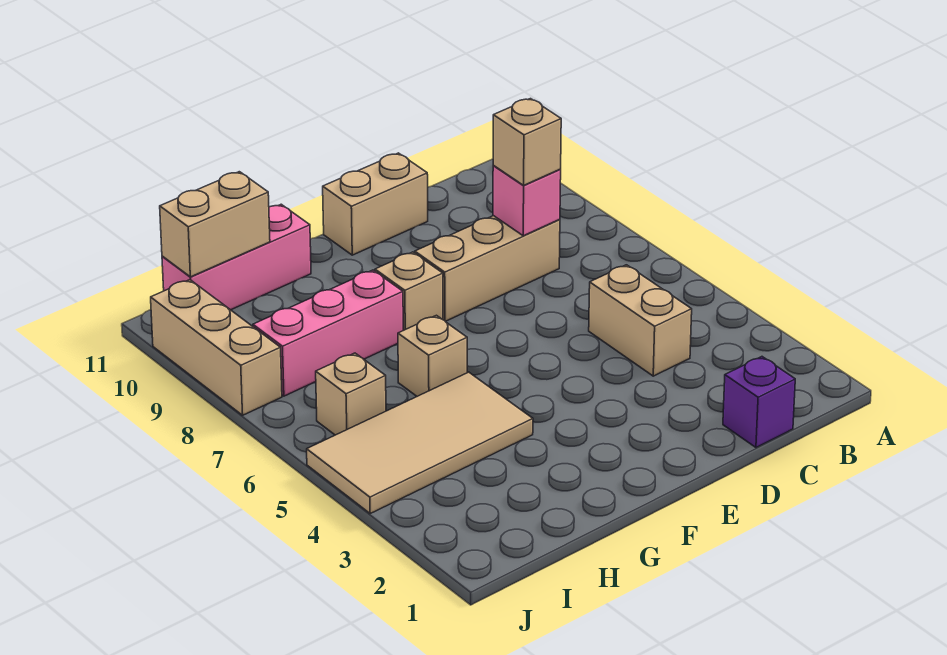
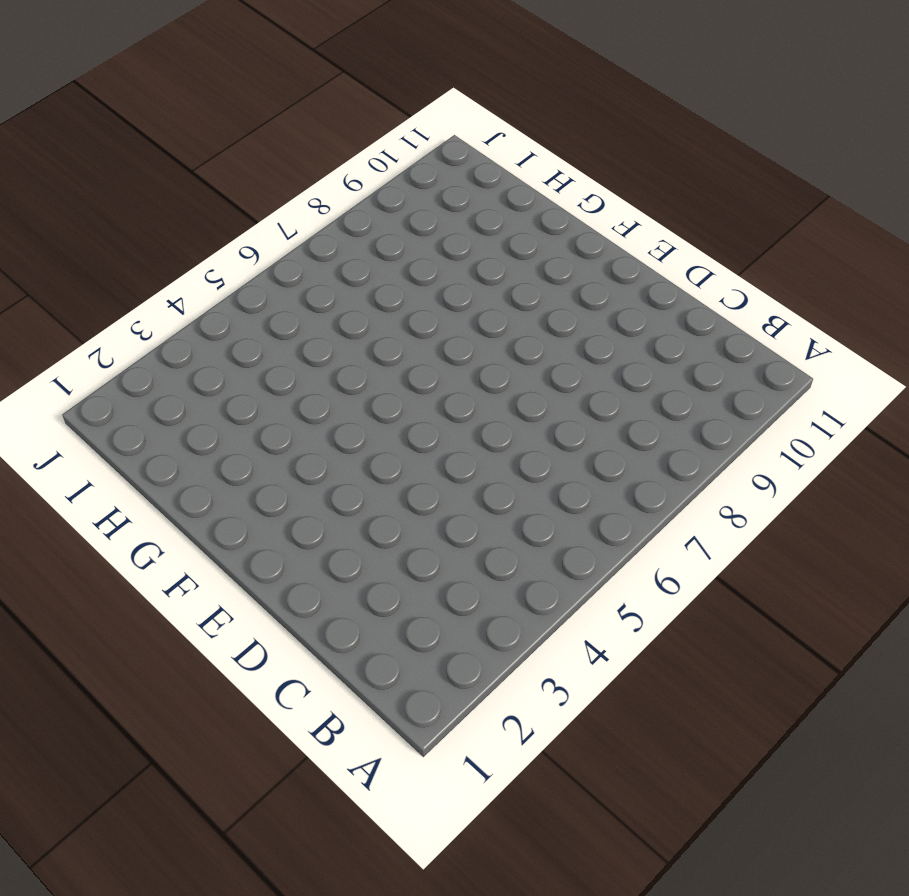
none -> purple 1x1 brick [723,357,795,447]
none -> tan 1x2 brick [589,265,692,376]
none -> tan 1x3 brick [415,216,560,321]

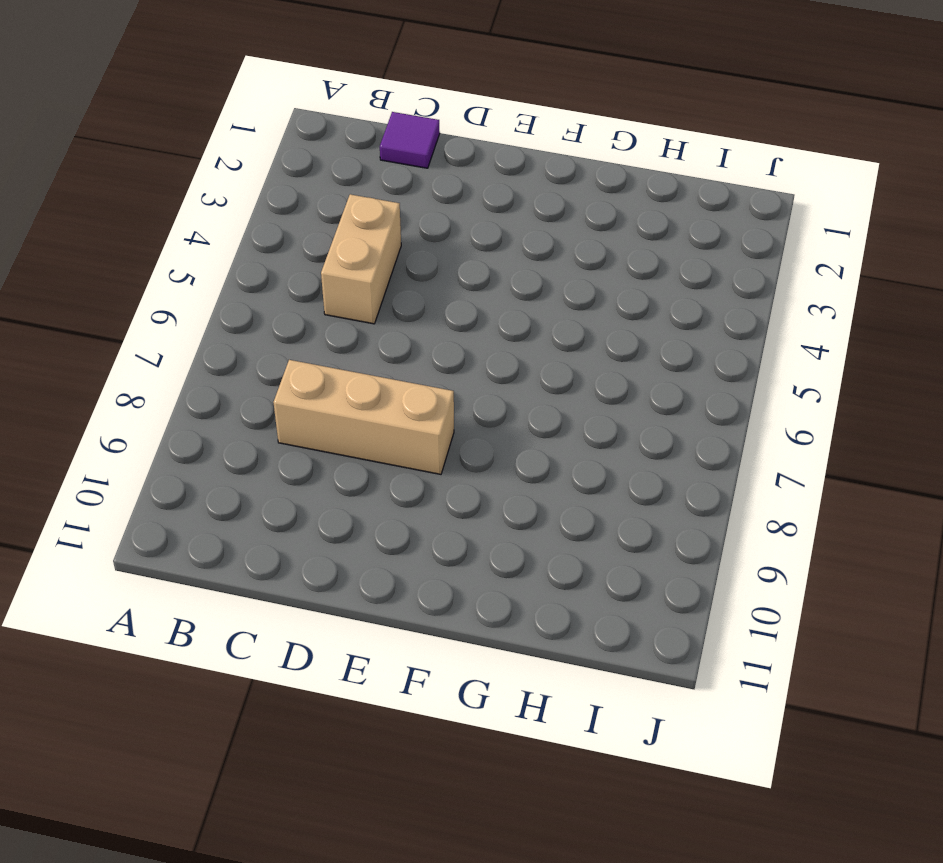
purple 1x1 tile [380,112,440,168] -> purple 1x1 brick [723,357,795,447]
none -> tan 1x2 brick [323,153,428,255]
none -> tan 1x1 brick [375,252,443,330]
none -> tan 2x4 tile [307,372,533,513]

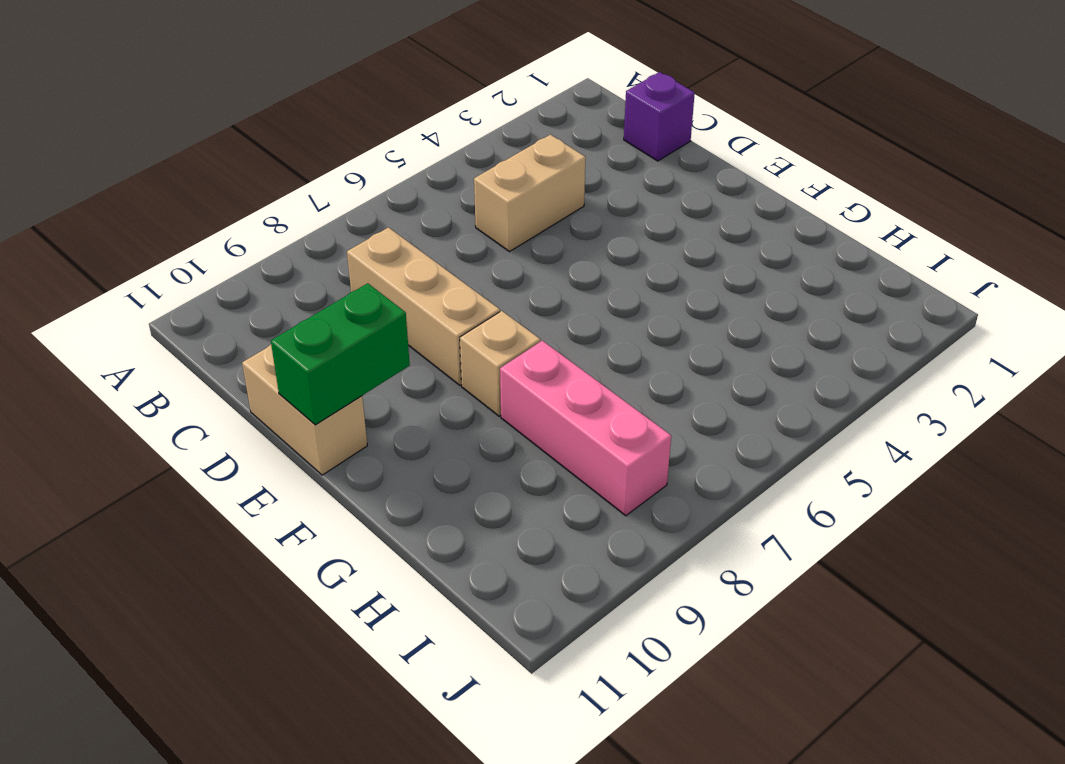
green 1x2 brick [271,283,410,425] -> none
none -> tan 2x4 tile [307,372,533,513]
none -> tan 1x1 brick [398,315,467,396]
none -> pink 1x3 brick [162,204,311,310]

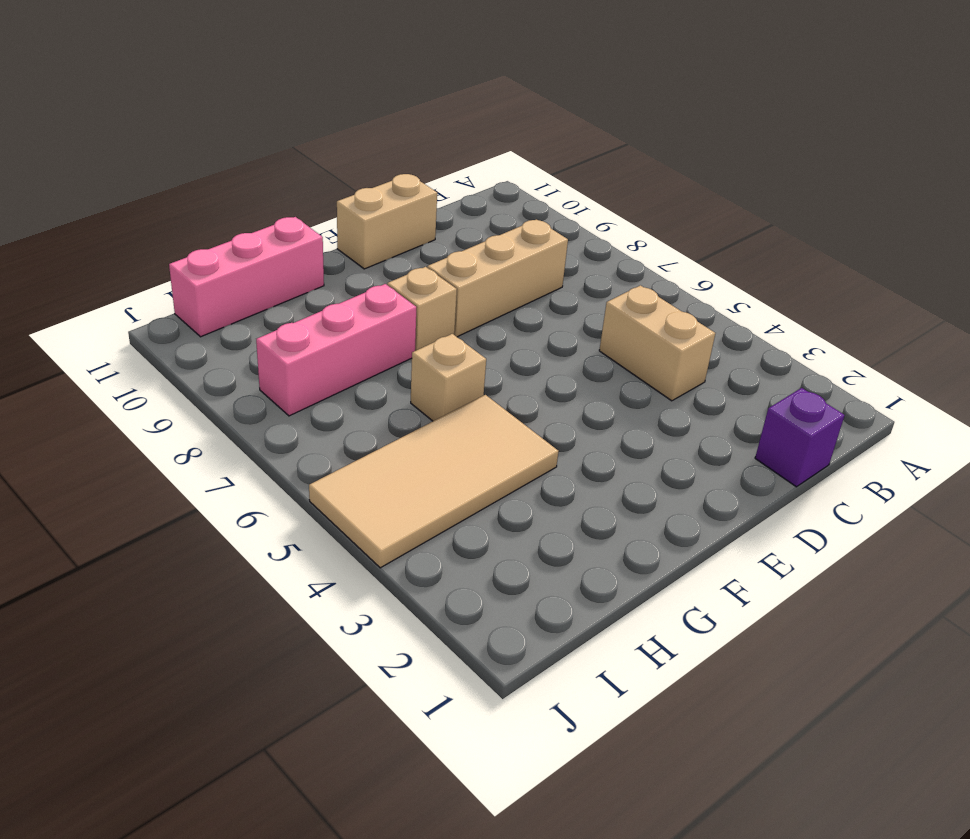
none -> tan 1x1 brick [316,353,386,435]
none -> tan 1x3 brick [151,280,282,415]
none -> pink 1x1 brick [493,166,561,236]

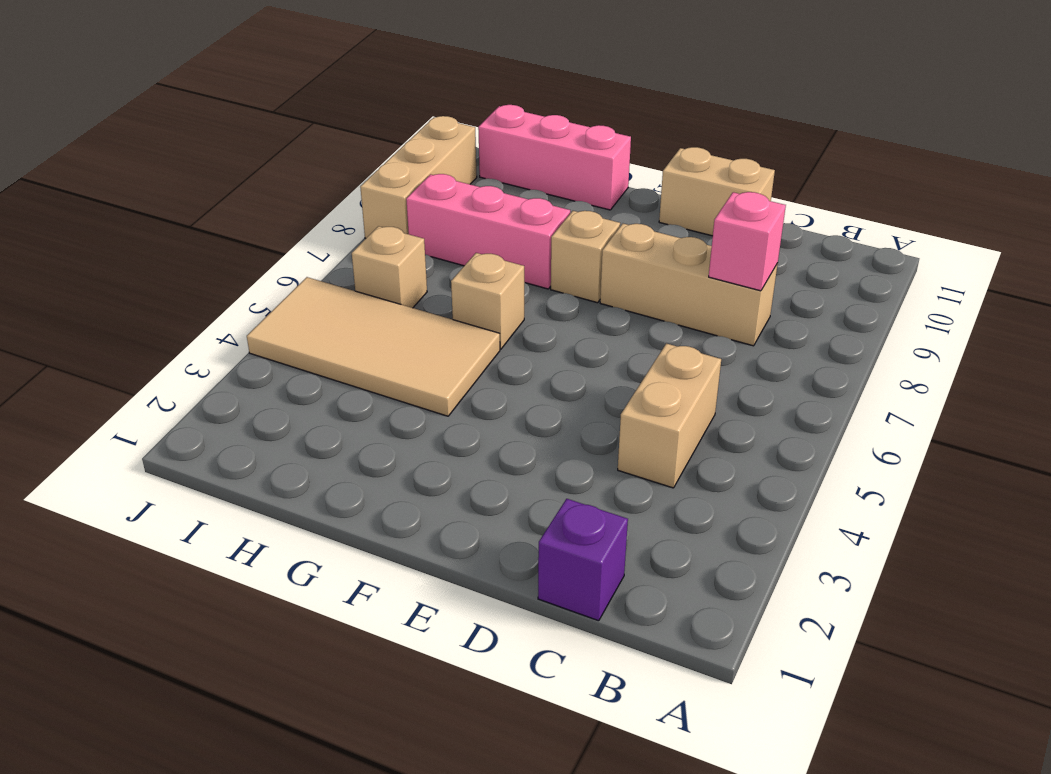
none -> tan 1x2 brick [160,172,270,277]
none -> tan 1x1 brick [493,99,561,186]

